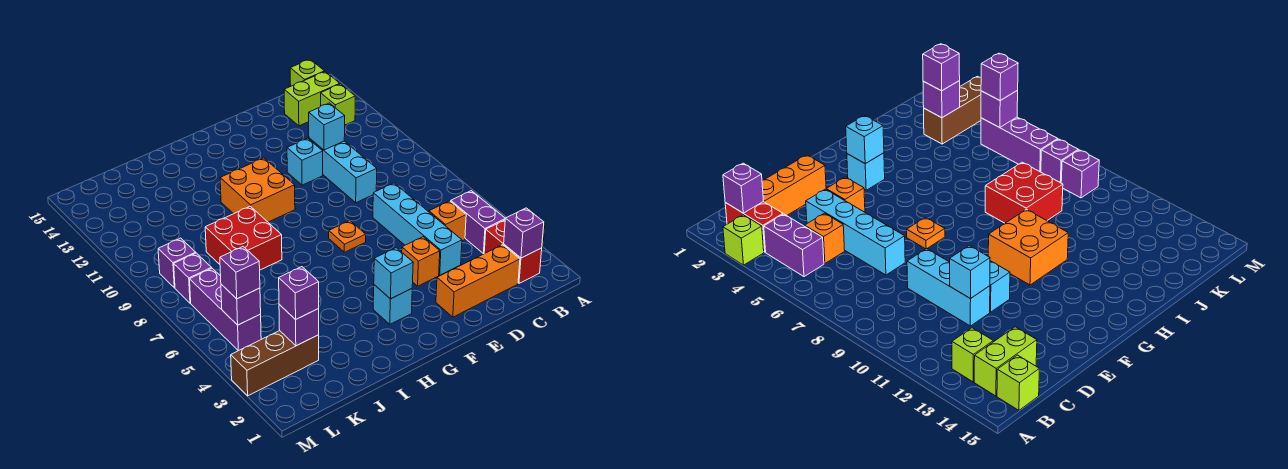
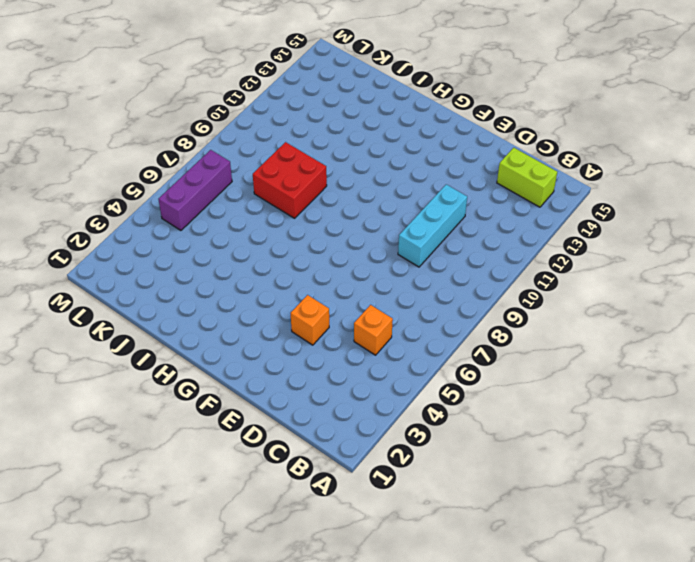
none -> lime 1x1 brick [723,215,764,265]
none -> red 1x2 brick [484,220,542,283]
none -> purple 1x2 brick [451,191,505,254]

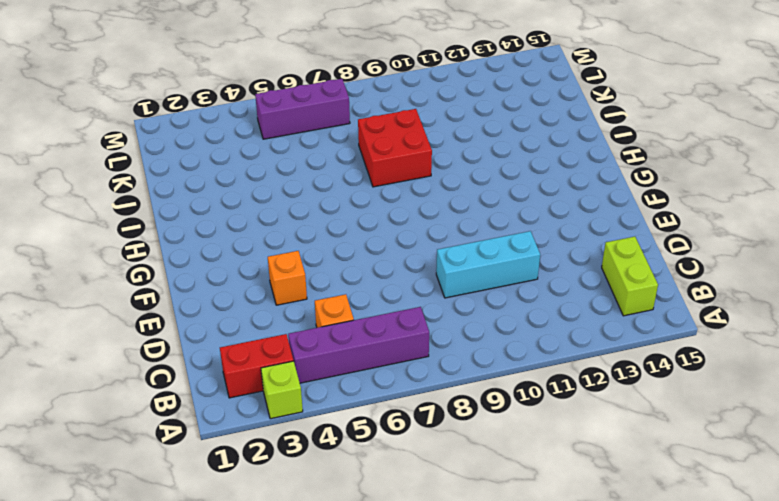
purple 1x4 brick [288,307,429,383] -> purple 1x2 brick [451,191,505,254]
none -> lime 1x1 brick [321,84,355,125]
none -> lime 1x1 brick [290,59,325,86]
none -> orange 1x3 brick [436,245,520,317]

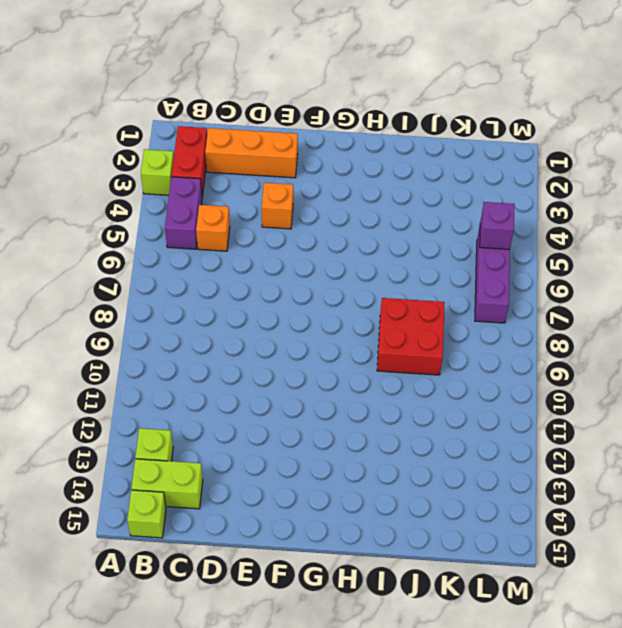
none -> cyan 1x4 brick [373,183,462,275]
none -> cyan 1x3 brick [309,138,377,203]
none -> cyan 1x1 brick [287,138,323,185]

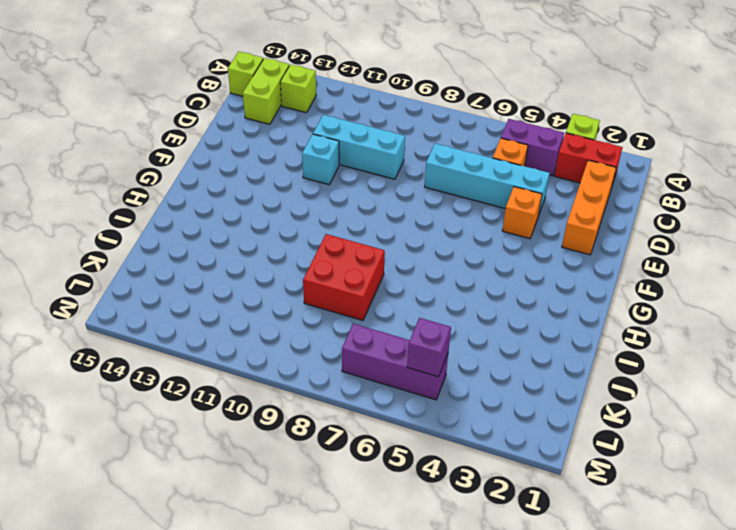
none -> orange 1x1 plate [329,221,366,252]
none -> cyan 1x1 brick [373,285,412,324]
none -> orange 2x2 brick [220,158,295,222]

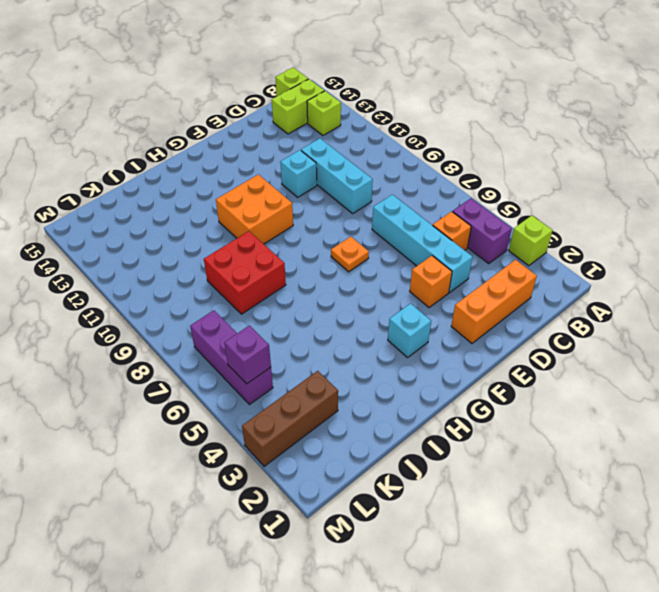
none -> red 1x2 brick [484,220,542,283]
none -> purple 1x1 brick [174,253,211,303]
none -> purple 1x1 brick [158,238,196,288]

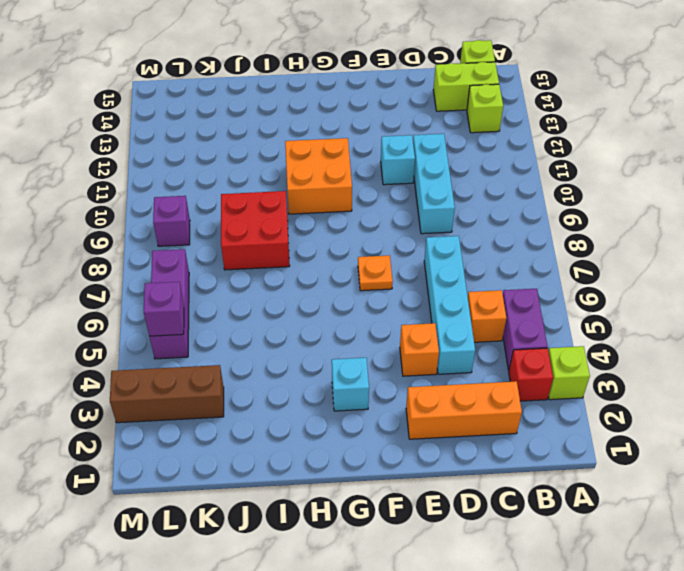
red 1x1 brick [509,348,553,401] -> red 1x2 brick [484,220,542,283]
none -> purple 1x1 brick [174,253,211,303]
none -> purple 1x1 brick [504,208,544,258]
none -> cyan 1x1 brick [309,103,345,150]

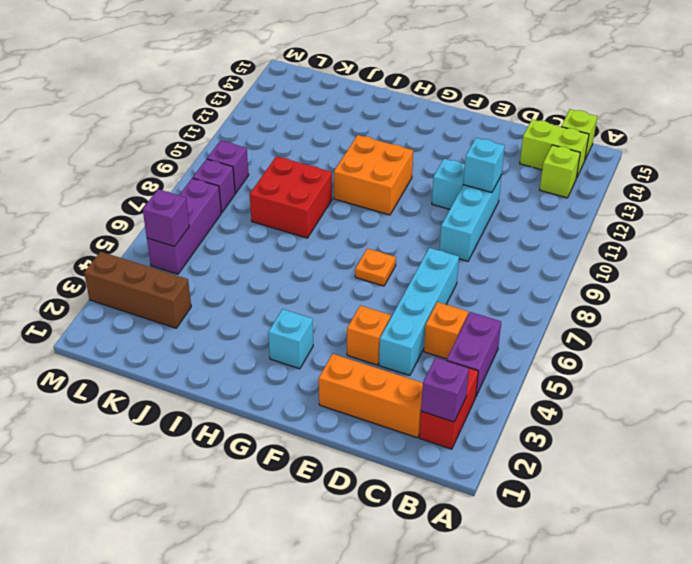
none -> lime 1x1 brick [723,215,764,265]
none -> cyan 1x1 brick [374,248,413,299]
none -> purple 1x1 brick [279,305,319,346]

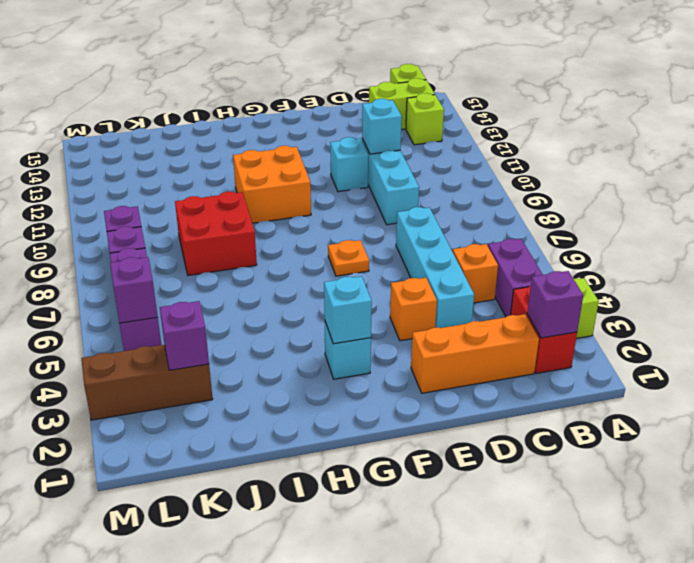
none -> purple 1x1 brick [279,267,319,320]
none -> purple 1x1 brick [220,247,260,299]

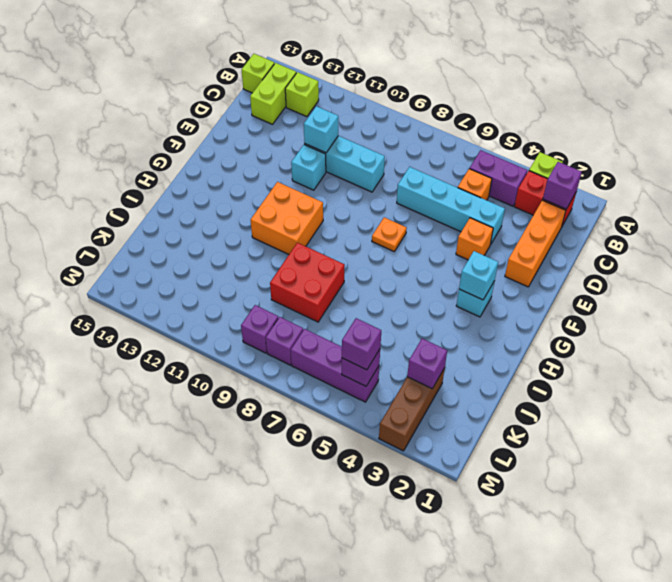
none -> purple 1x1 brick [279,267,319,320]

